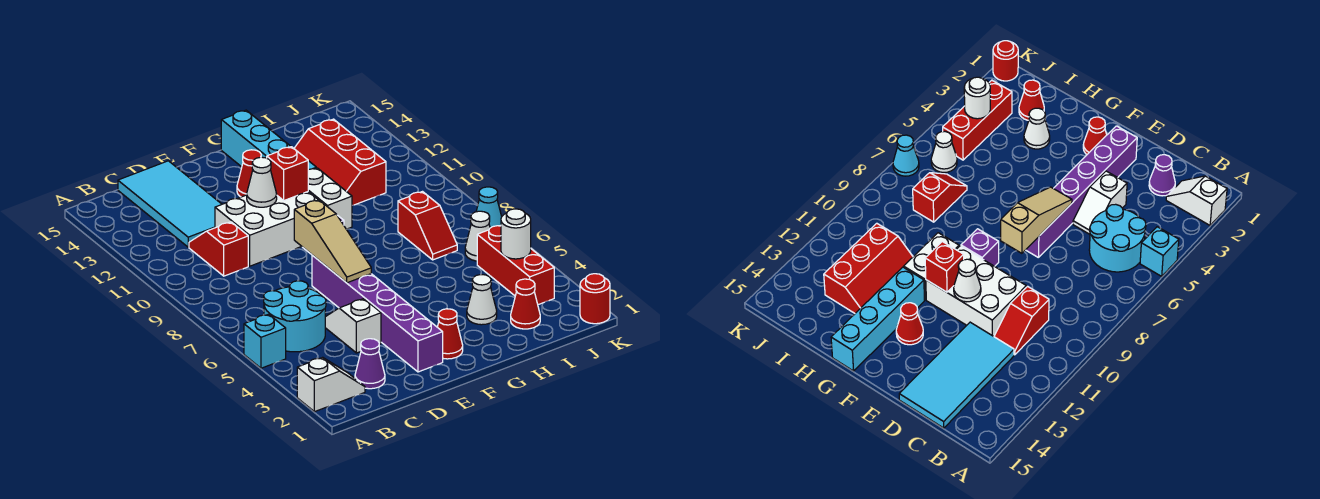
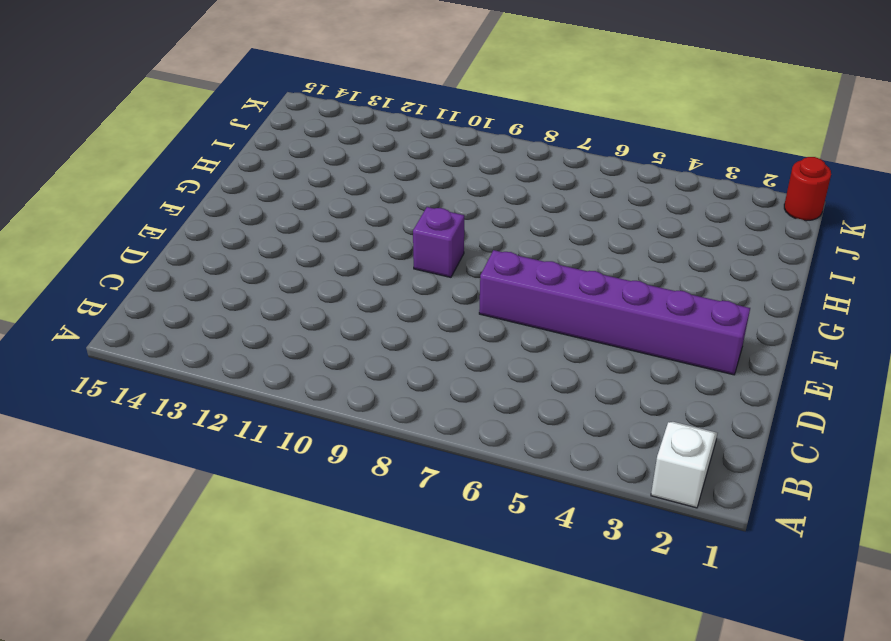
none -> cyan 1x1 brick [244,314,286,368]
none -> cyan 2x2 round brick [264,281,326,352]
none -> purple 1x1 cone [355,339,385,389]

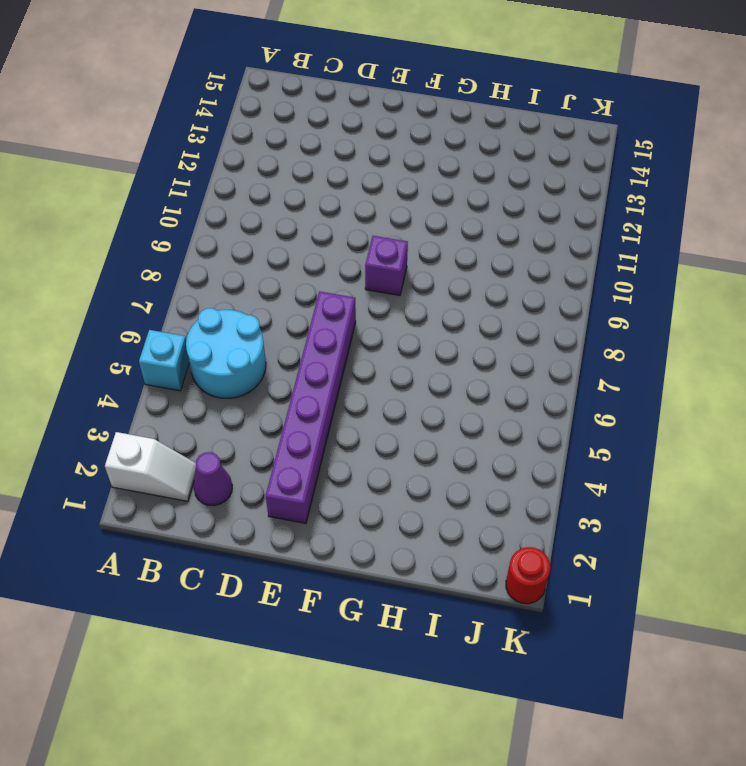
none -> red 1x2 slope [189,222,248,276]
none -> cyan 2x4 tile [118,161,222,247]
none -> white 1x2 slope [325,299,381,353]

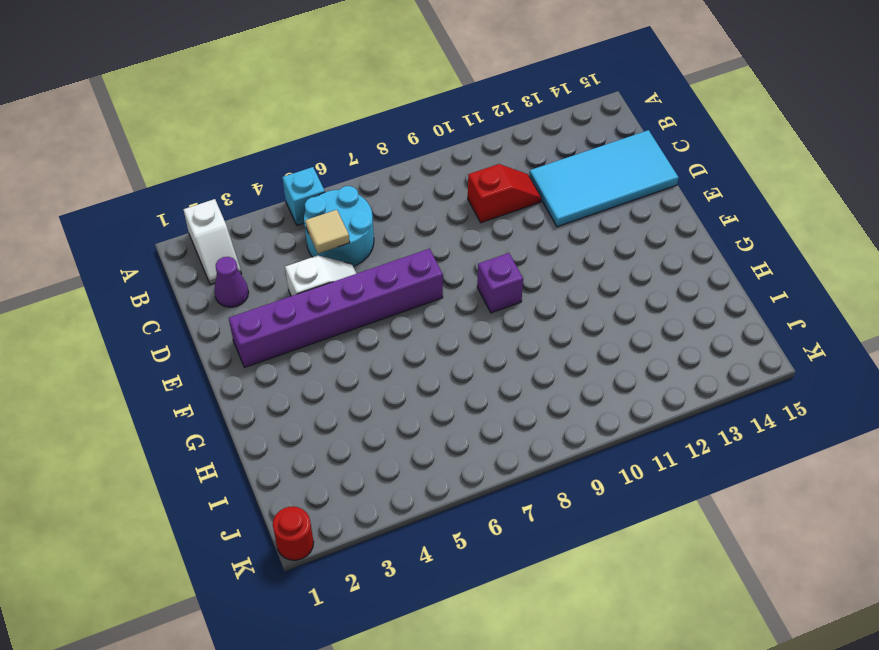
tan 1x1 tile [305,210,350,253] -> none
none -> white 2x3 brick [215,192,318,266]
none -> red 1x1 cone [437,309,463,359]
none -> red 1x1 cone [237,150,261,197]

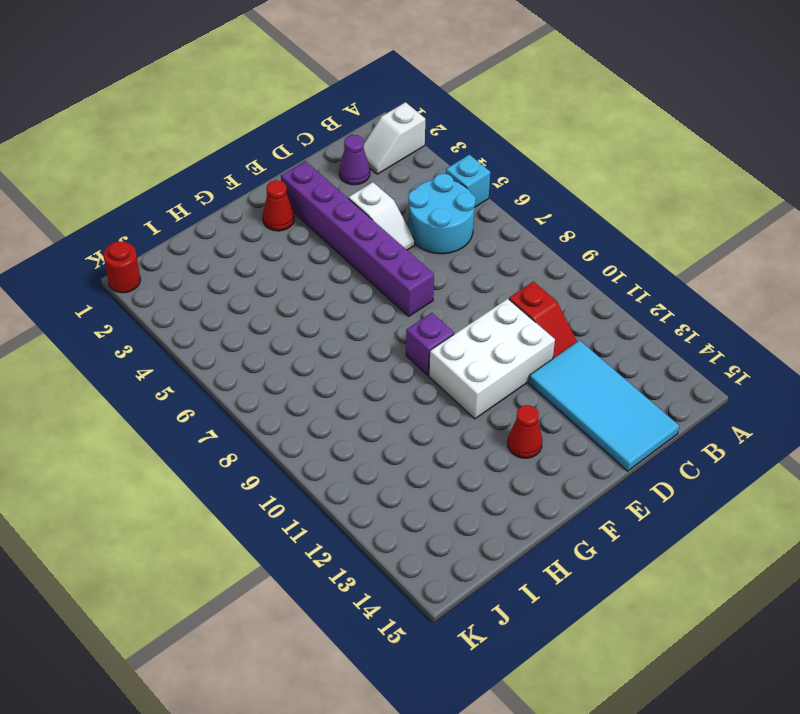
none -> white 1x2 brick [308,168,352,229]
none -> cyan 1x4 brick [221,110,316,170]
none -> white 1x1 cone [467,275,497,325]

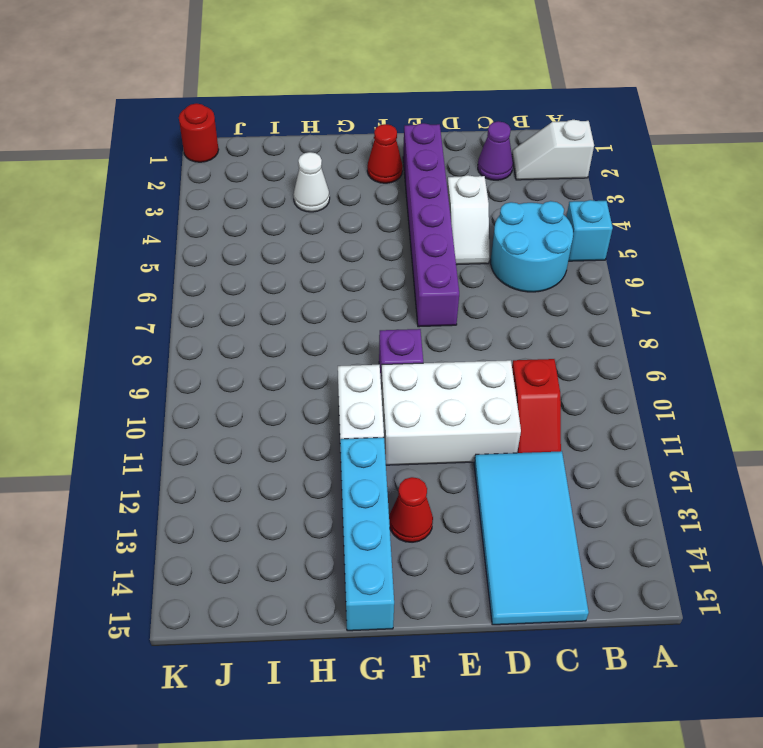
none -> red 2x3 slope [294,119,386,205]
none -> red 1x1 cone [511,279,540,329]
none -> red 1x2 slope [398,192,457,260]

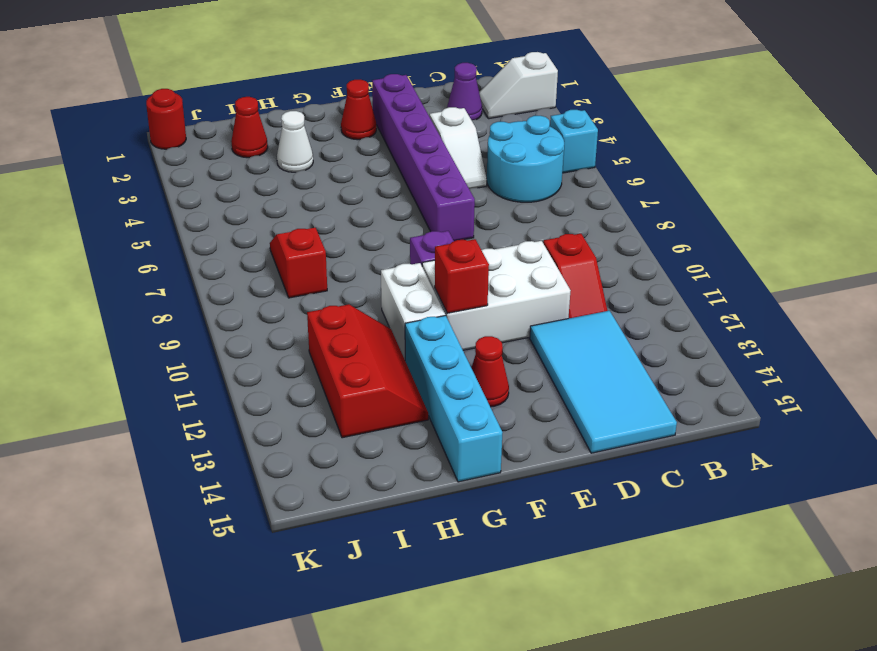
none -> red 1x3 brick [477,225,554,305]
none -> white 1x1 cone [465,211,490,261]
none -> cyan 1x1 cone [476,187,502,228]

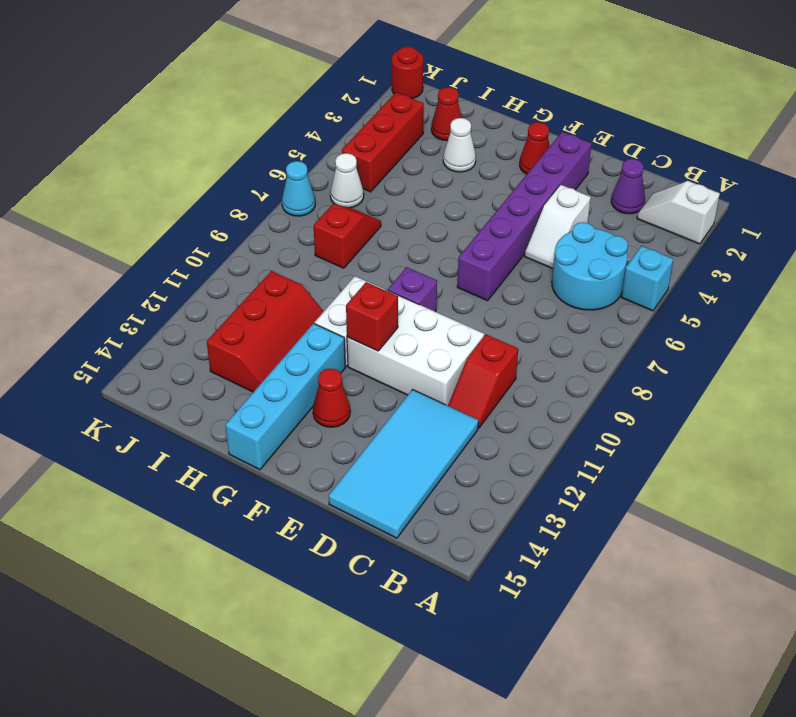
none -> tan 1x3 slope [294,200,371,283]
none -> white 1x1 cone [247,157,277,207]
none -> white 1x1 round brick [501,209,531,259]

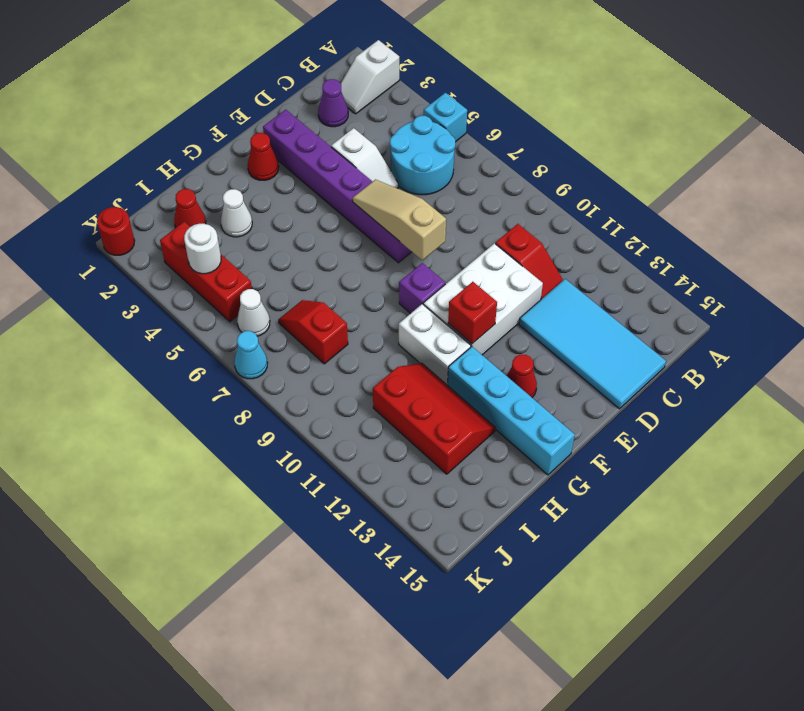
none -> white 1x1 cone [247,157,277,207]

